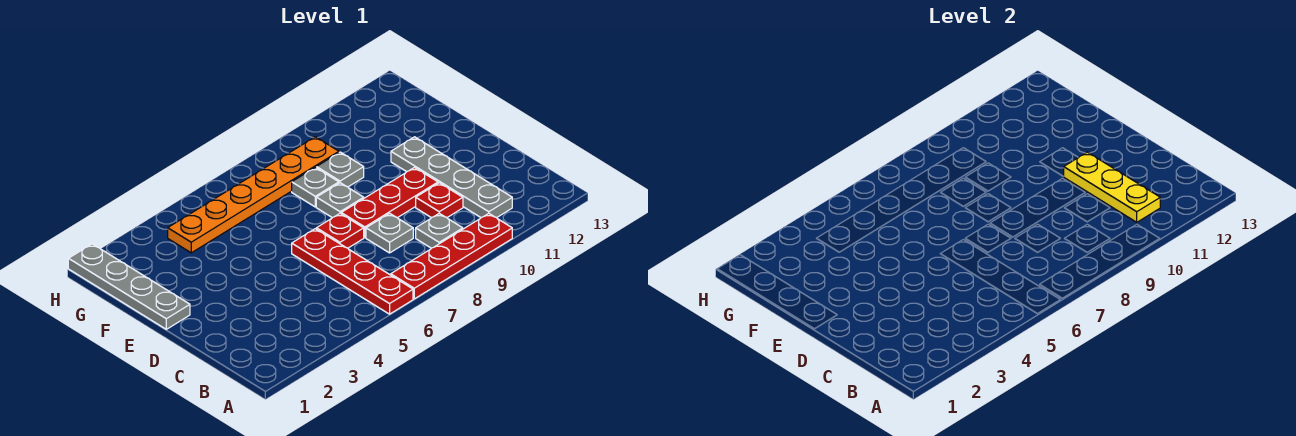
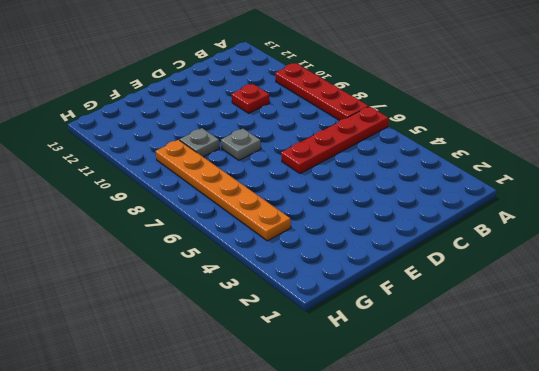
none -> grey 1x1 plate [416,213,463,248]
none -> grey 1x4 plate [391,137,512,218]
none -> grey 1x1 plate [366,213,413,253]

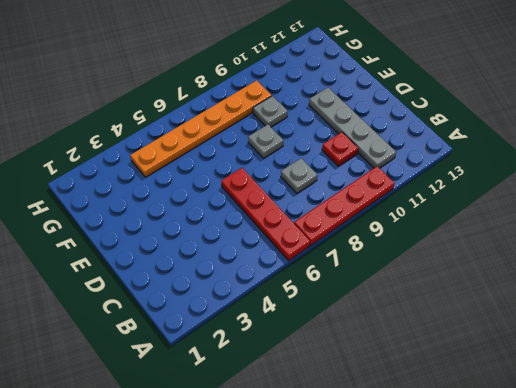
none -> grey 1x1 plate [416,213,463,248]
none -> red 1x1 plate [316,214,364,248]
none -> red 1x3 plate [341,168,438,238]

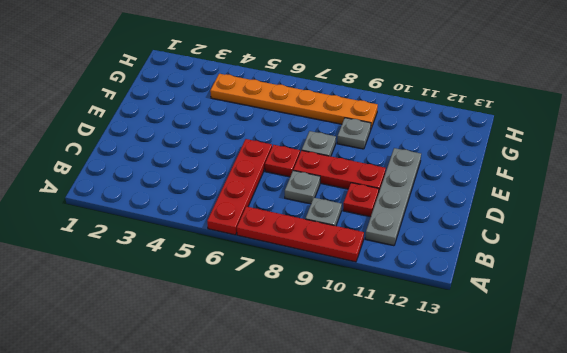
none -> grey 1x4 plate [68,244,190,329]
none -> grey 1x1 plate [292,167,339,207]
none -> yellow 1x3 plate [1063,152,1160,222]

